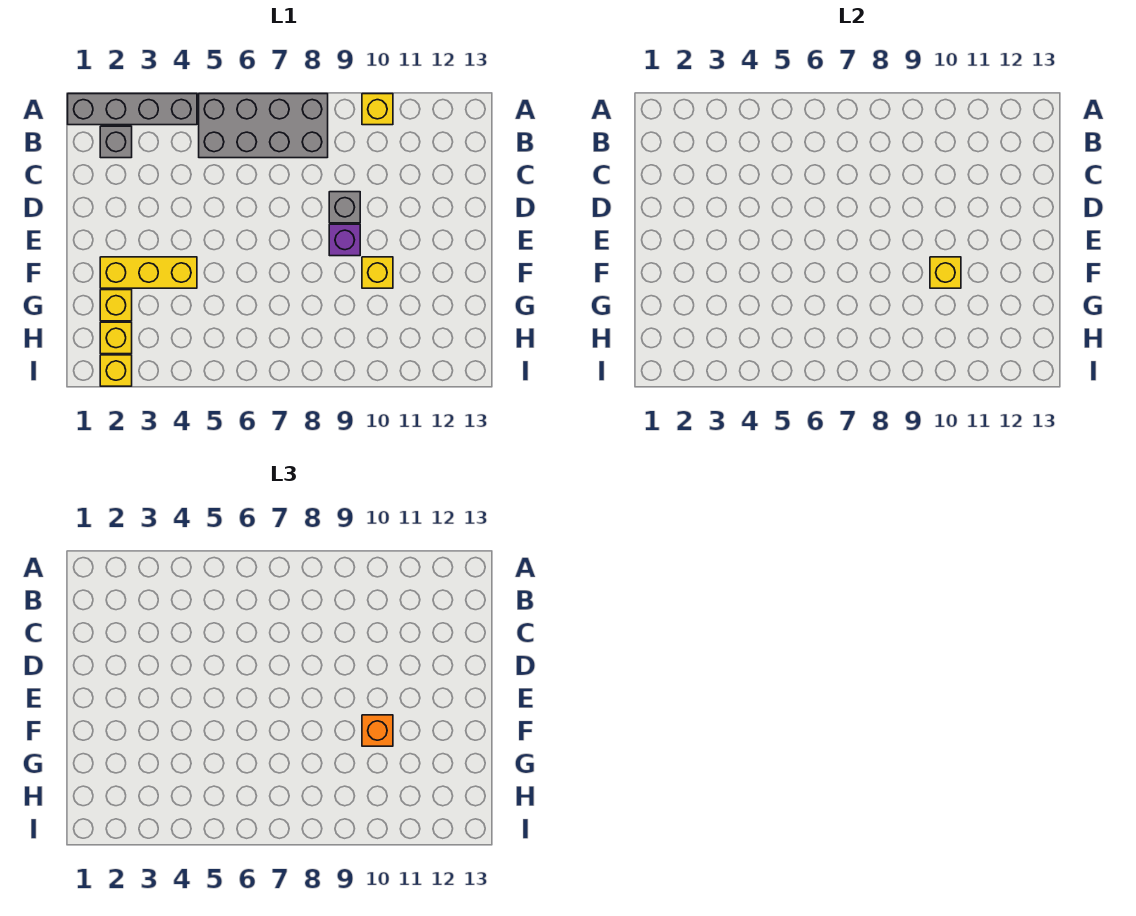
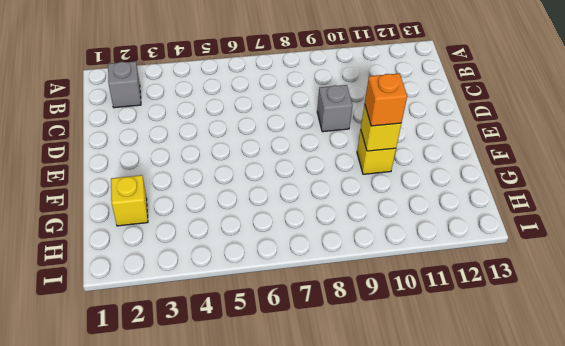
none -> grey 1x4 brick [68,94,197,125]
none -> grey 2x4 brick [199,94,328,158]
none -> yellow 1x1 brick [362,94,393,125]

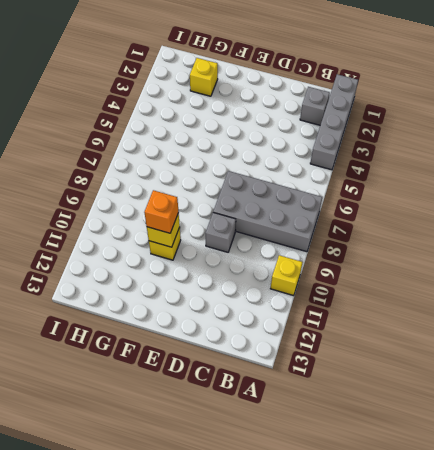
grey 2x4 brick [213,171,322,252] -> grey 2x4 brick turned to [199,94,328,158]
none -> purple 1x1 brick [329,224,360,256]
none -> yellow 1x3 brick [100,257,197,288]
none -> yellow 1x1 brick [100,322,132,354]

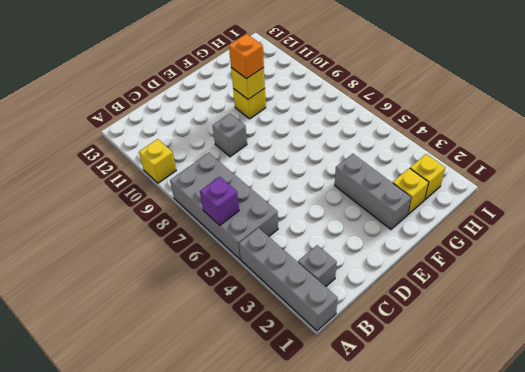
purple 1x1 brick [200,177,239,225] -> purple 1x1 brick moved to [329,224,360,256]
grey 1x3 brick [335,154,411,229] -> yellow 1x3 brick [100,257,197,288]
none -> yellow 1x1 brick [100,355,132,386]

